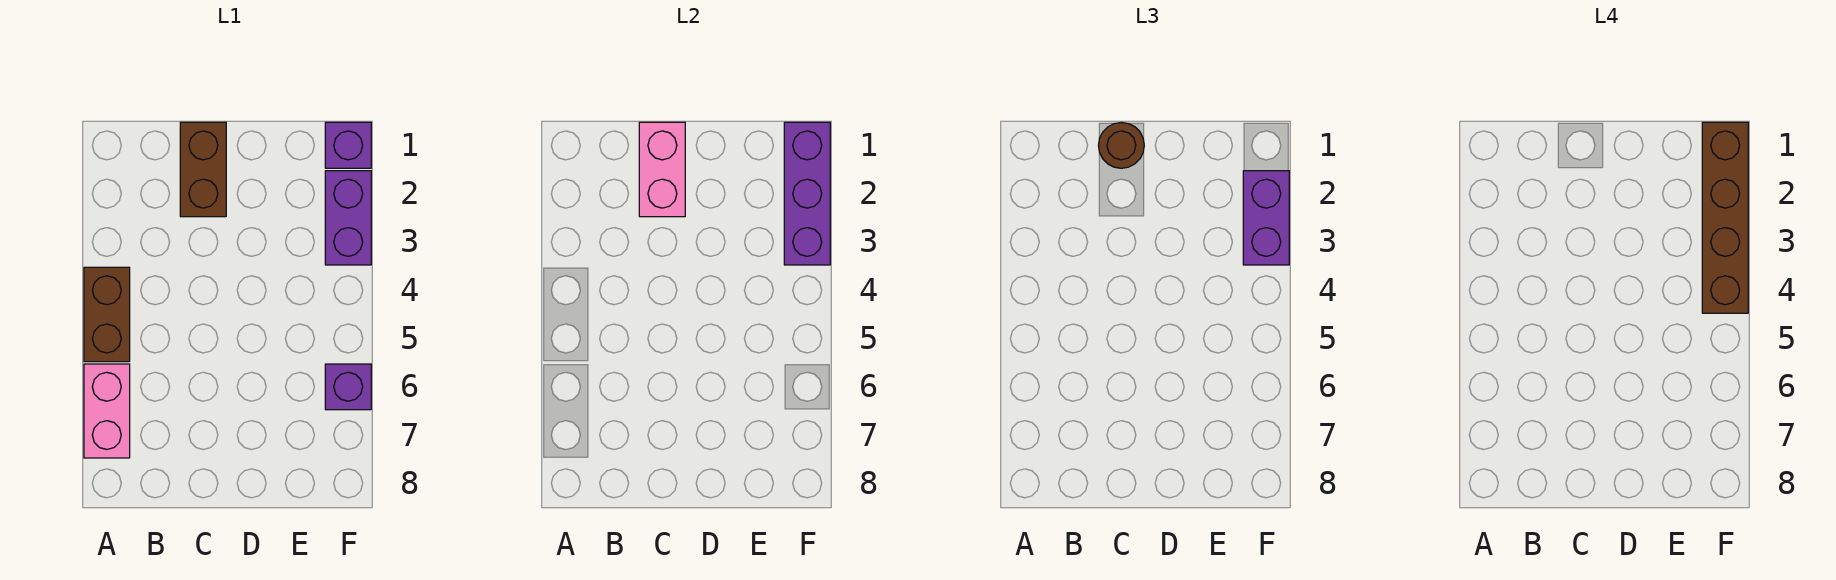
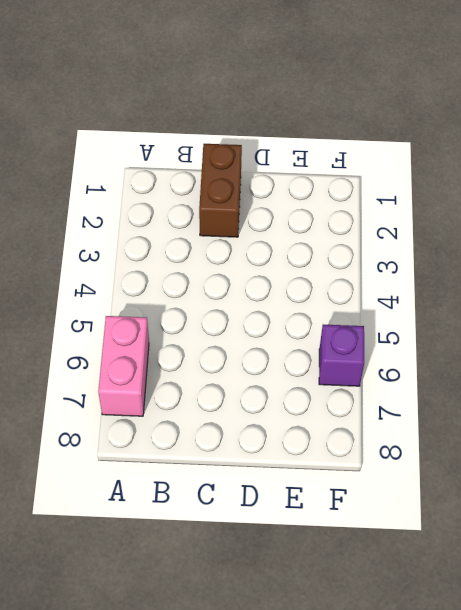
none -> brown 1x2 brick [84,267,130,362]
none -> purple 1x1 brick [325,122,371,168]

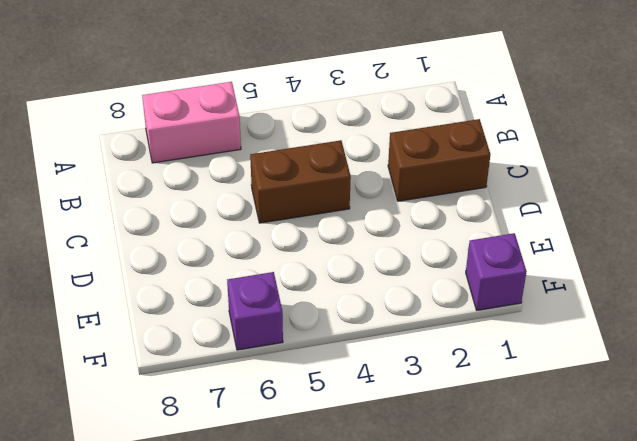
brown 1x2 brick [250,140,351,223] -> brown 1x2 brick moved to [84,267,130,362]
none -> purple 1x2 brick [325,171,371,265]
none -> pink 1x2 brick [639,122,685,217]

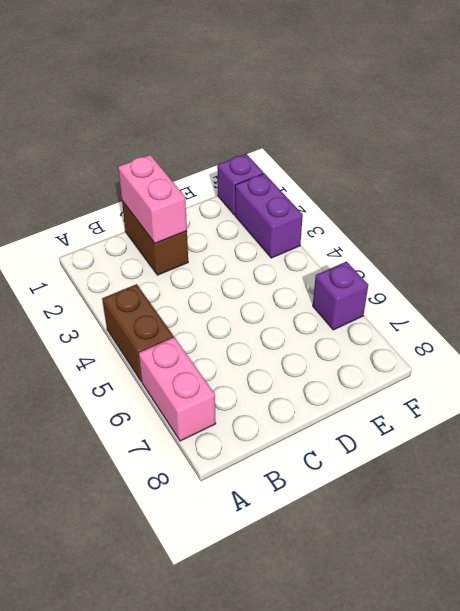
none -> purple 1x3 brick [784,122,830,265]
none -> brown 1x1 round brick [1098,122,1144,168]

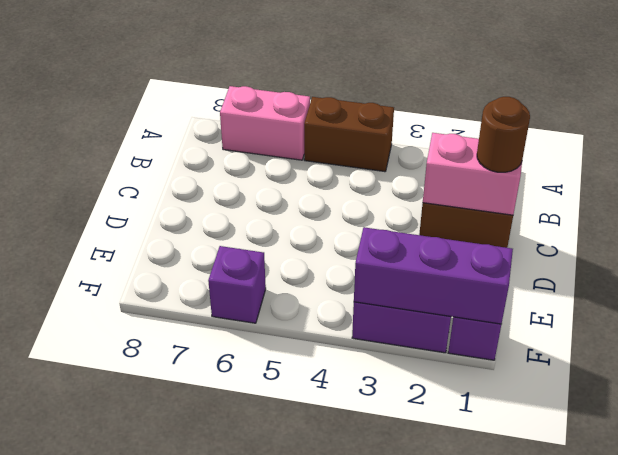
none -> purple 1x2 brick [1243,171,1289,265]
none -> brown 1x4 brick [1702,122,1748,313]

